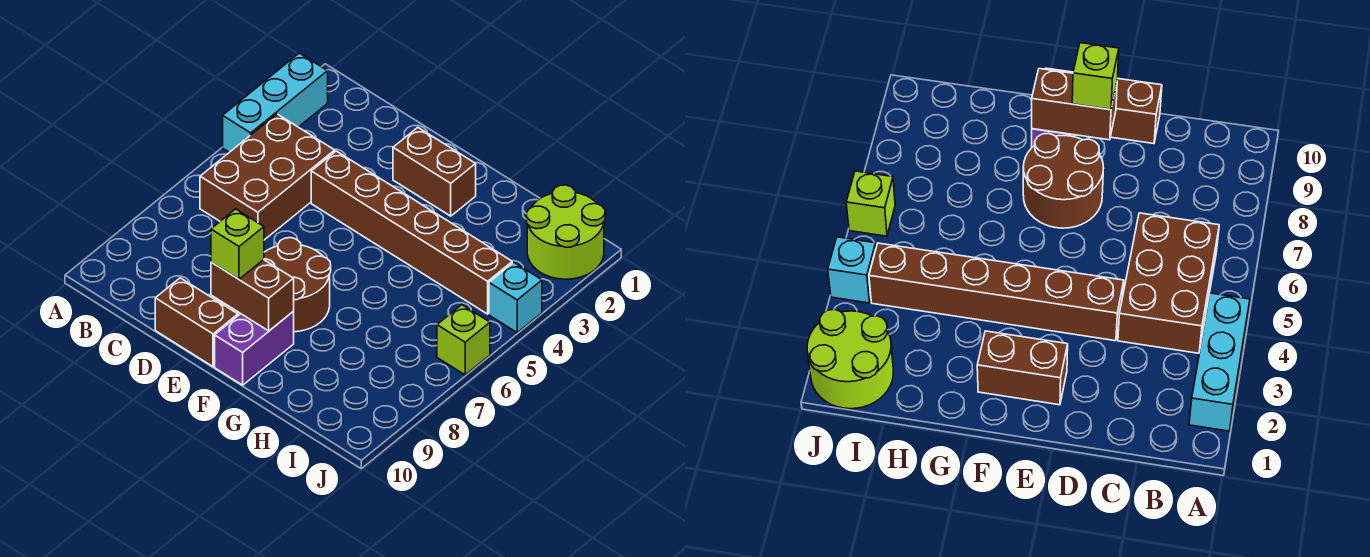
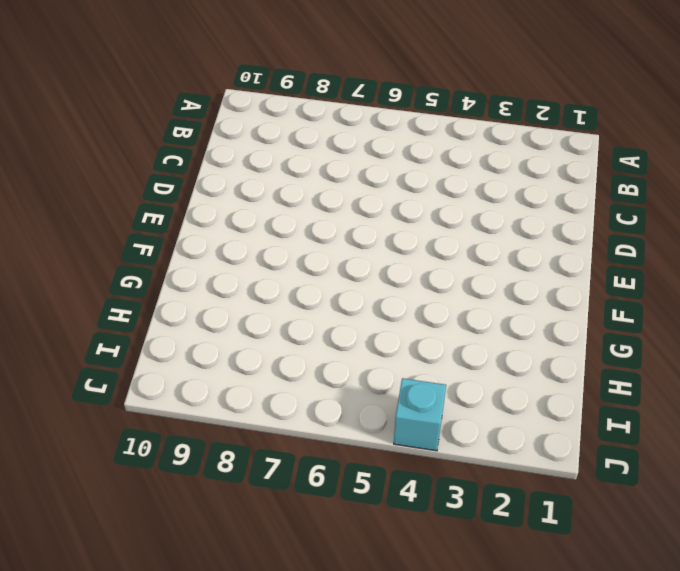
none -> cyan 1x3 brick [223,53,328,152]
none -> brown 2x3 brick [200,114,335,240]
none -> brown 1x6 brick [311,151,512,314]

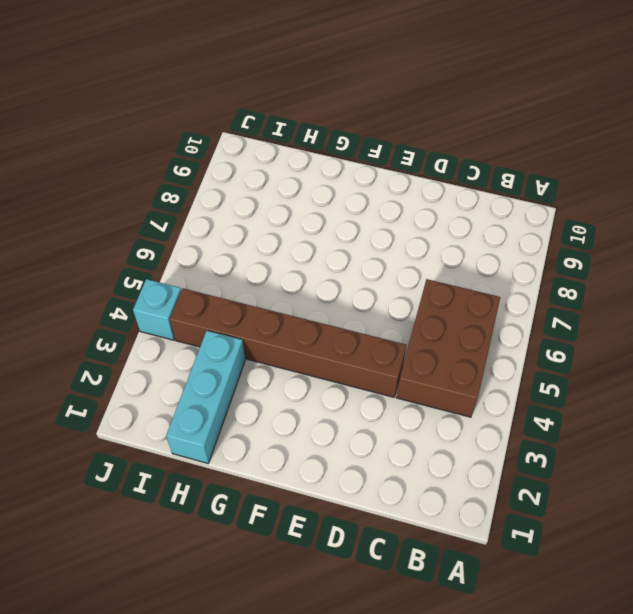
cyan 1x3 brick [166,331,245,463] -> cyan 1x3 brick moved to [223,53,328,152]
none -> brown 1x2 brick [155,278,238,367]
none -> brown 1x2 brick [393,127,476,216]
none -> brown 2x2 round brick [264,238,331,332]

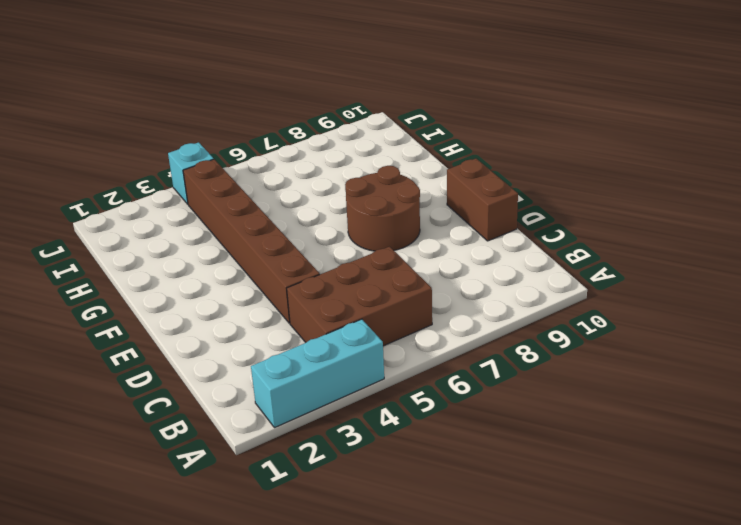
none -> brown 1x2 brick [393,127,476,216]
none -> purple 1x2 brick [215,312,294,385]
none -> lime 2x2 round brick [526,185,605,279]

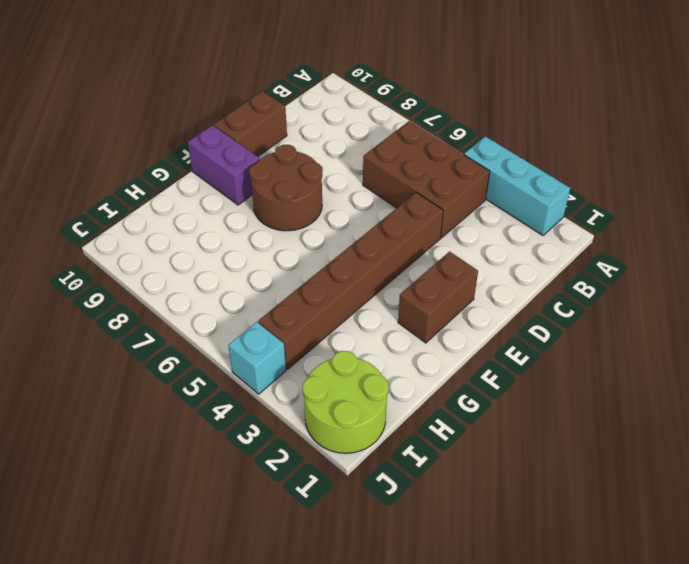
none -> lime 1x1 brick [437,305,490,375]
none -> brown 1x2 brick [211,260,294,331]
none -> lime 1x1 brick [211,209,264,279]

